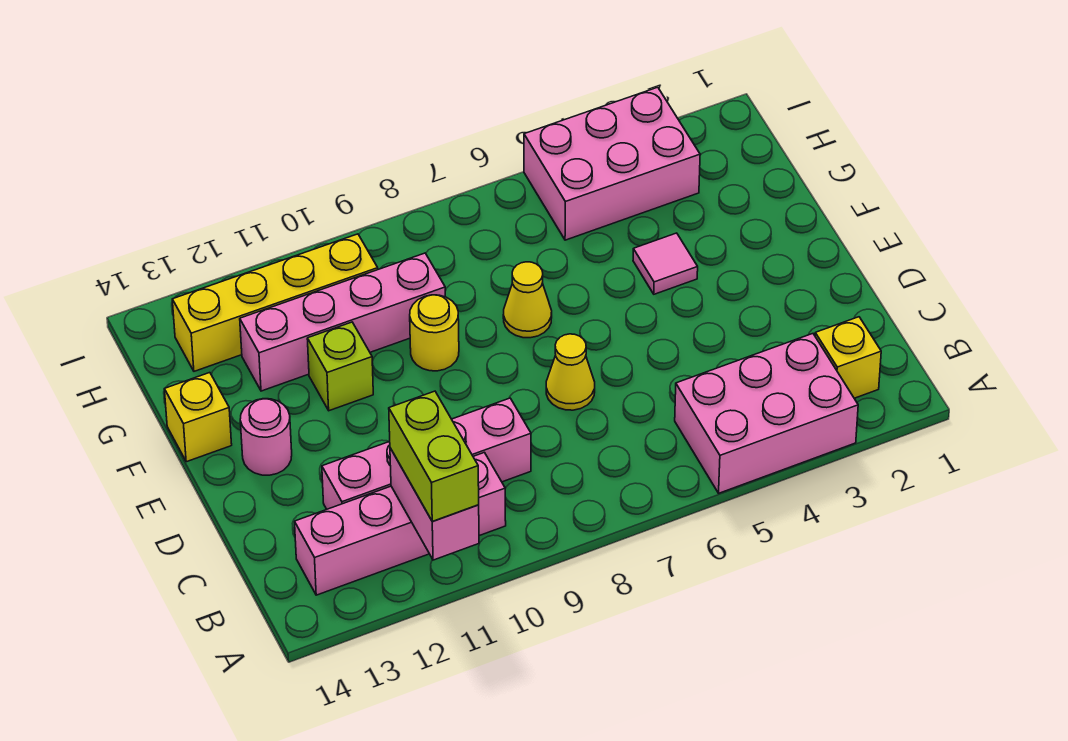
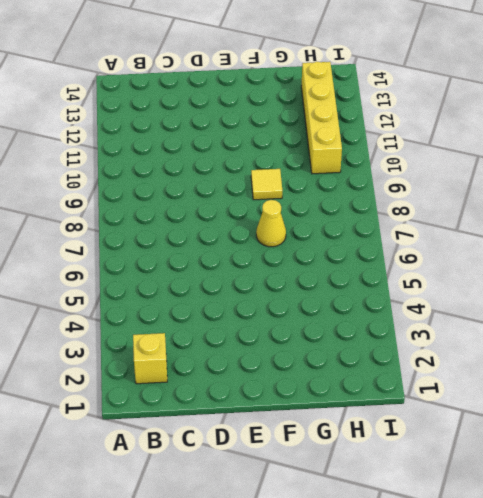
yellow 1x1 tile [251,169,282,200] -> yellow 1x1 round brick [410,295,459,371]
none -> pink 2x3 brick [675,334,858,493]
none -> pink 1x4 brick [295,452,506,595]
none -> pink 1x4 brick [322,398,531,509]

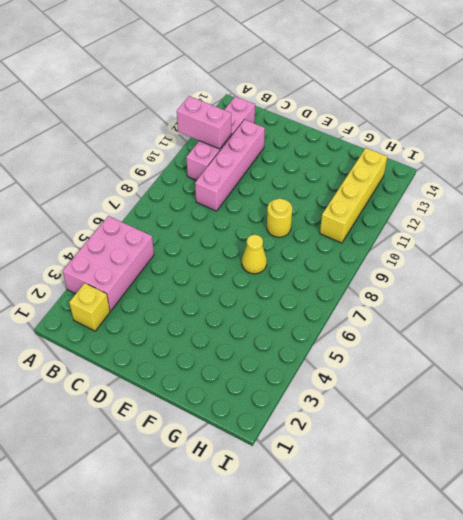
none -> yellow 1x1 cone [546,334,595,410]
none -> pink 1x1 round brick [240,399,292,475]
none -> pink 1x1 tile [633,233,698,294]

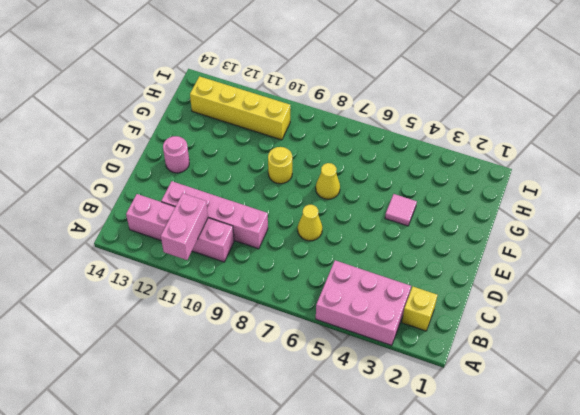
none -> lime 1x1 brick [307,322,373,411]
none -> yellow 1x1 brick [164,373,232,462]
none -> pink 1x4 brick [240,253,445,391]

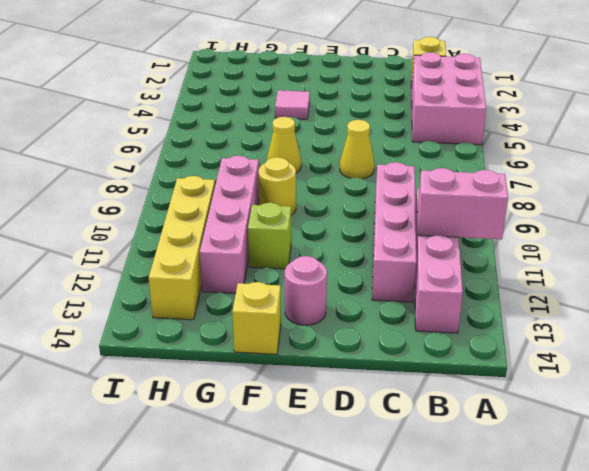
none -> pink 2x3 brick [524,87,700,240]
none -> lime 1x2 brick [389,391,479,521]

